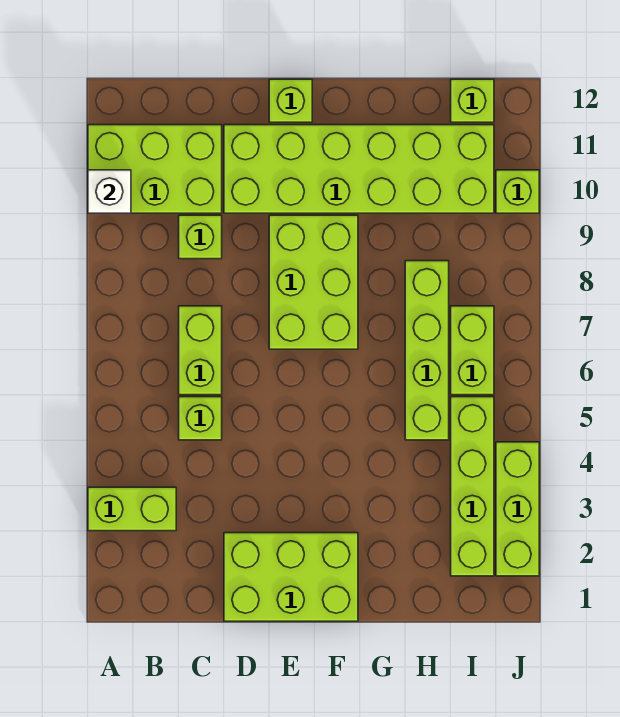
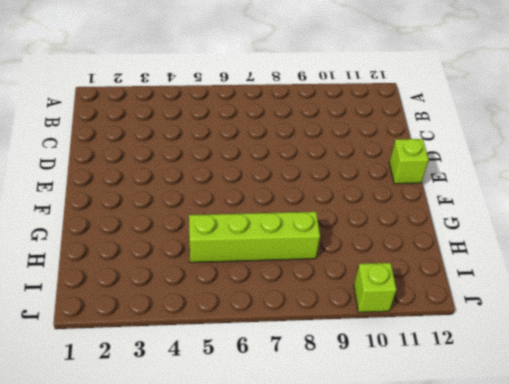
none -> lime 1x2 brick [88,487,176,531]
none -> lime 2x3 brick [88,125,222,213]
none -> lime 1x1 brick [179,397,222,440]

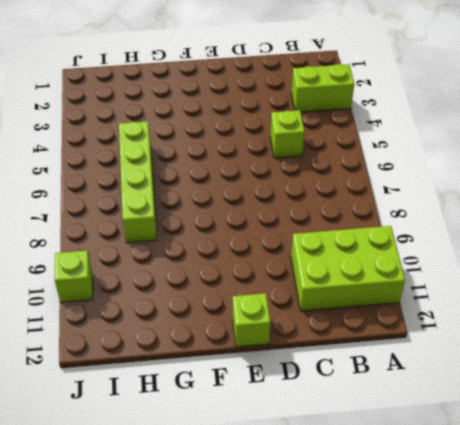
none -> lime 1x2 brick [179,306,222,395]
none -> lime 1x1 brick [179,215,222,259]
none -> lime 2x3 brick [224,533,358,621]

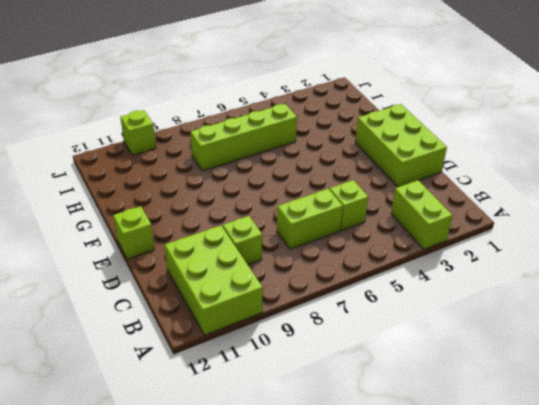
none -> lime 2x6 brick [224,125,494,213]
none -> lime 2x3 brick [269,215,358,349]
none -> lime 1x4 brick [451,397,494,576]

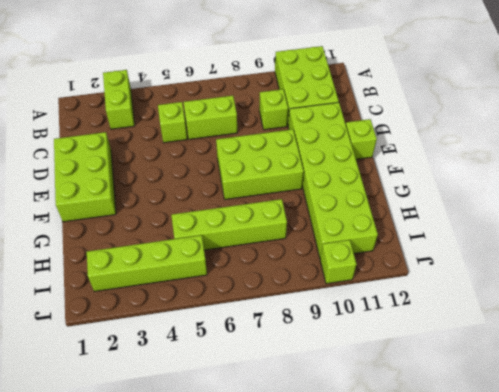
none -> lime 1x2 brick [451,306,494,395]
none -> lime 1x1 brick [451,79,494,122]
none -> lime 1x3 brick [496,442,539,576]

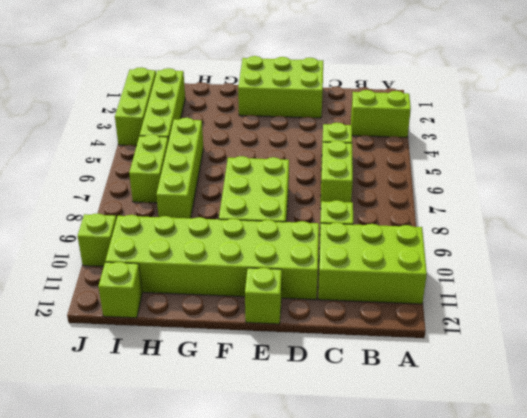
none -> white 1x1 brick [88,170,131,213]

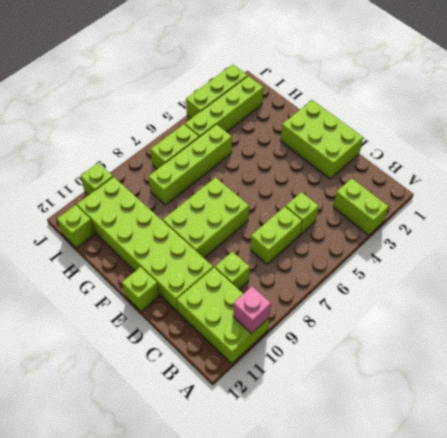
pink 1x1 brick [233,286,271,334] -> white 1x1 brick [88,170,131,213]

